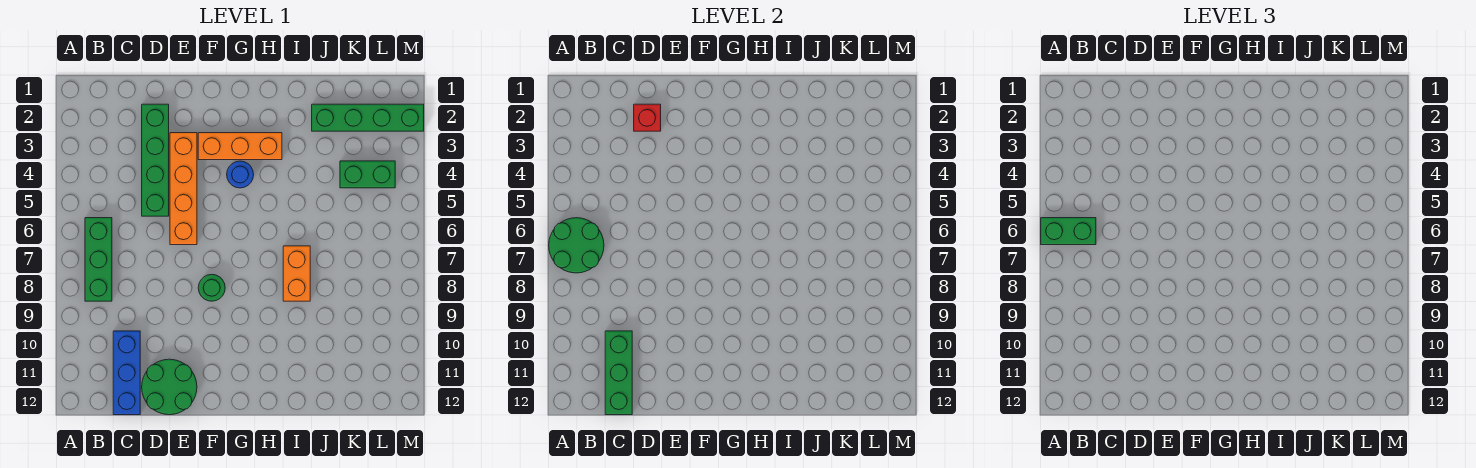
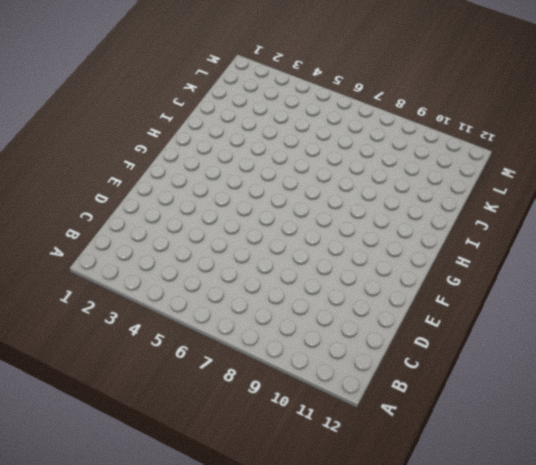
none -> green 1x3 brick [85,218,112,301]
none -> blue 1x3 brick [113,331,140,415]
none -> green 1x4 brick [142,104,169,216]

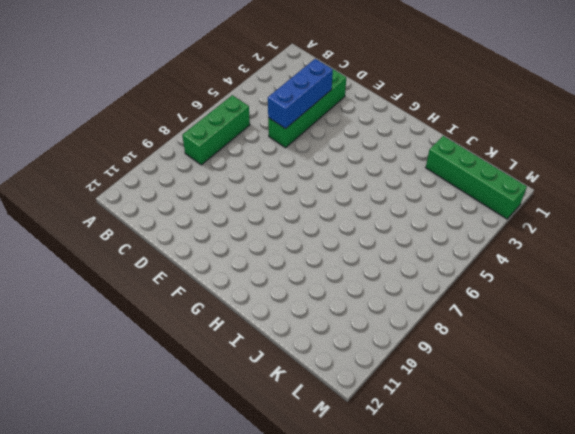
blue 1x3 brick [268,59,333,129] -> blue 1x3 brick moved to [113,331,140,415]
none -> green 2x2 round brick [142,359,197,415]
none -> orange 1x4 brick [170,133,197,245]
none -> orange 1x3 brick [198,133,282,160]

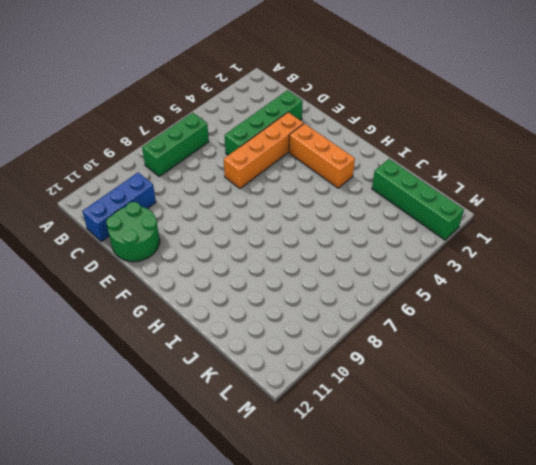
none -> green 1x1 round brick [198,274,225,301]
none -> blue 1x1 round brick [227,161,254,188]
none -> orange 1x2 brick [283,246,310,301]

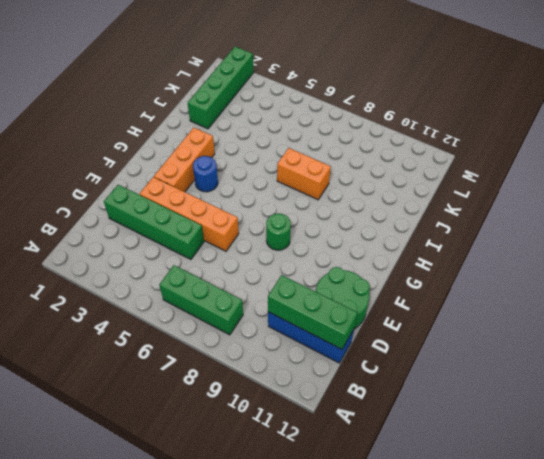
none -> green 1x2 brick [340,161,395,188]
none -> green 2x2 round brick [549,218,604,273]
none -> red 1x1 brick [634,104,661,131]

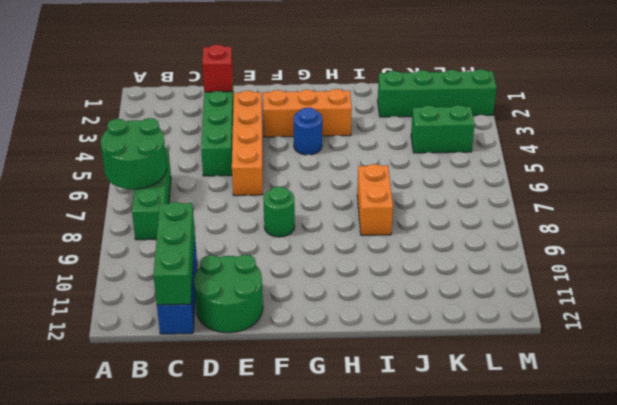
none -> green 1x2 brick [1041,218,1096,245]

